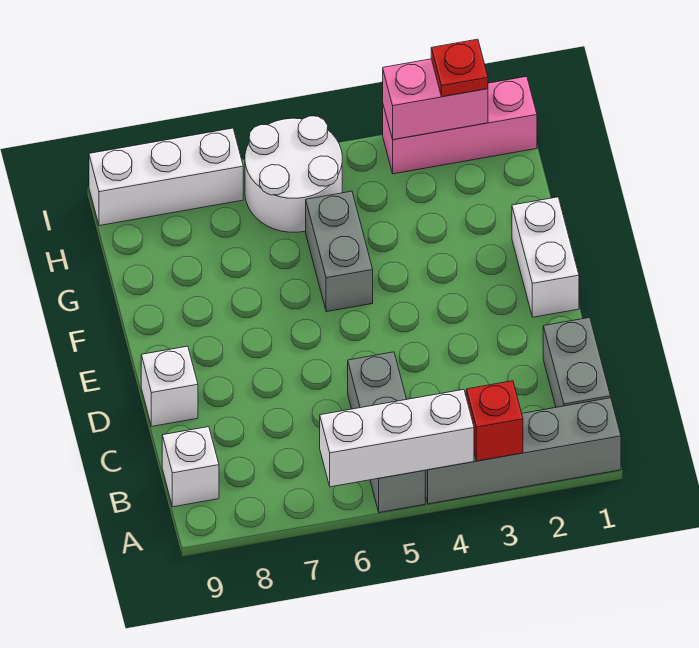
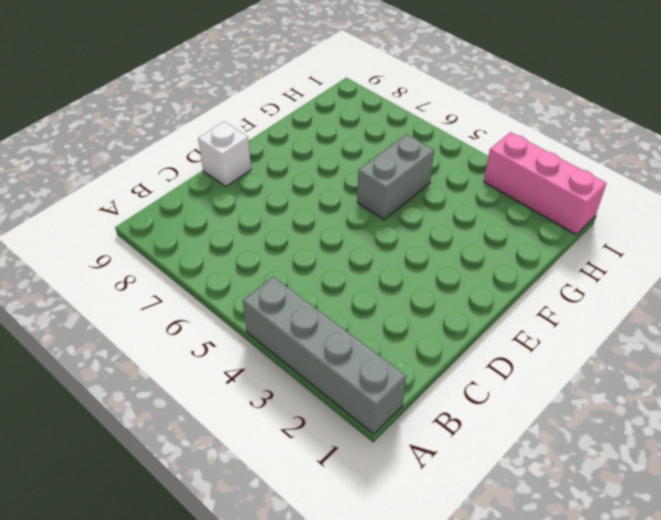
none -> grey 1x3 brick [348,352,425,513]
none -> grey 1x2 brick [543,318,610,407]
none -> white 1x1 brick [162,427,219,507]

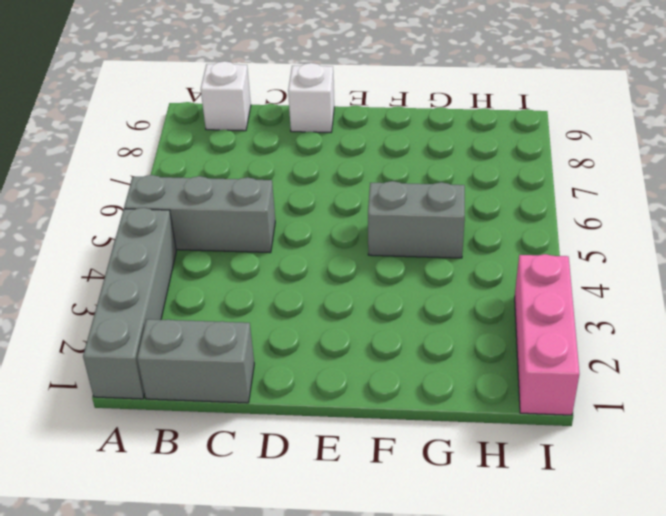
none -> white 1x2 brick [512,197,579,317]
none -> white 2x2 round brick [245,116,342,232]
none -> white 1x3 brick [89,128,243,226]

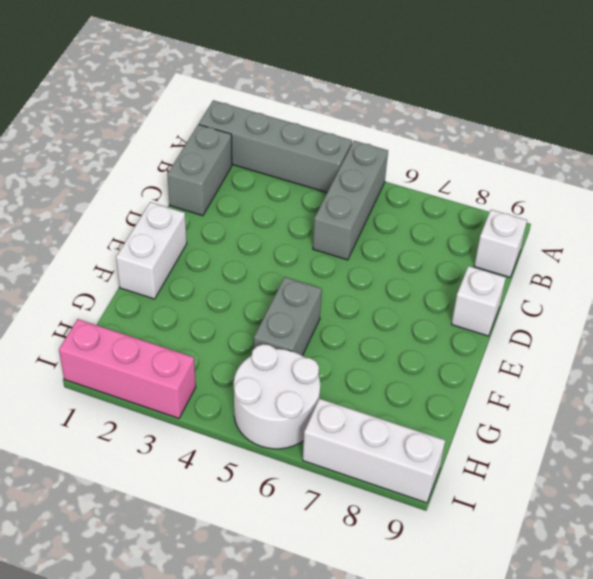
none -> red 1x1 brick [466,381,523,461]
none -> white 1x3 brick [320,389,474,487]
none -> pink 1x2 brick [383,59,488,140]

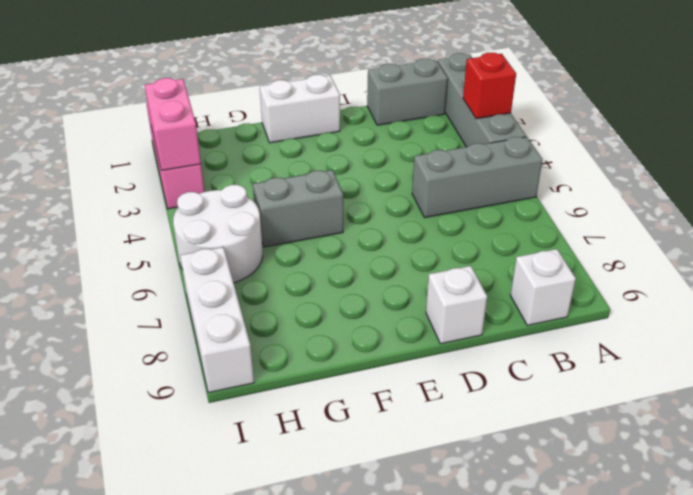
none -> white 1x3 brick [320,389,474,487]
none -> red 1x1 plate [431,39,488,97]

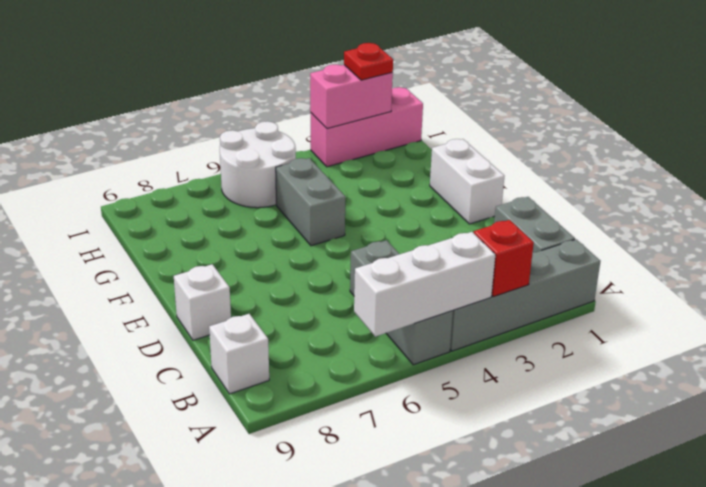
none -> white 1x3 brick [89,128,243,226]

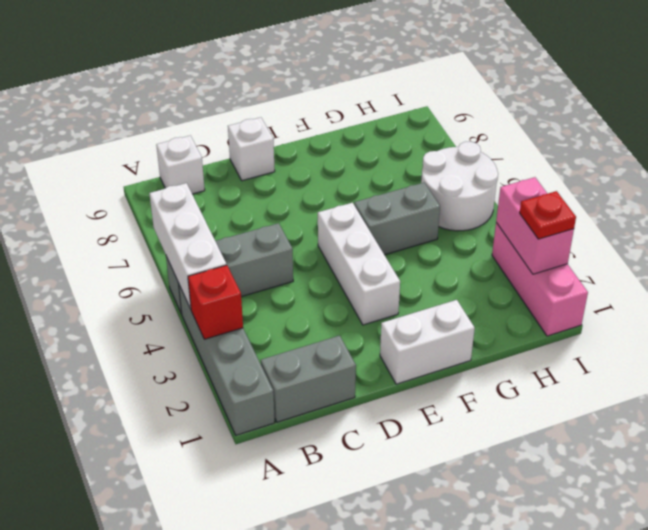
white 1x3 brick [318,203,400,325] -> white 1x3 brick moved to [89,128,243,226]

